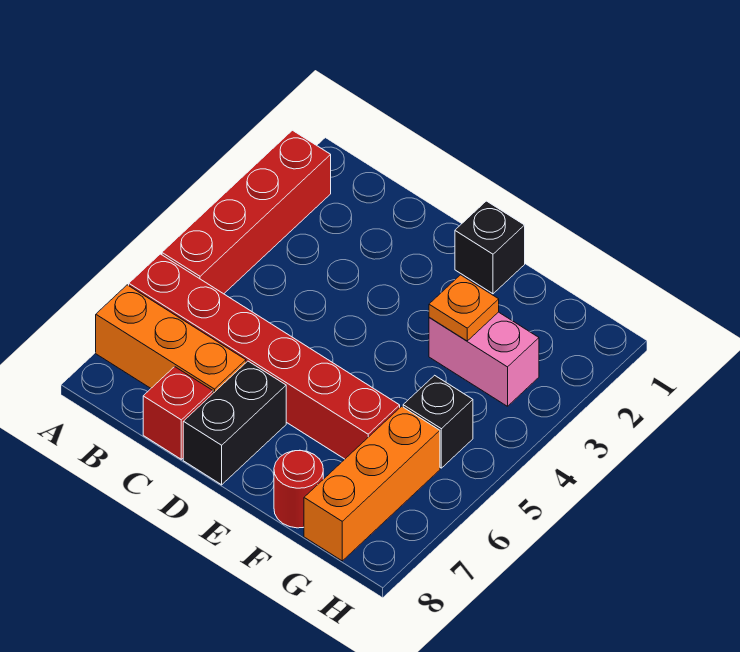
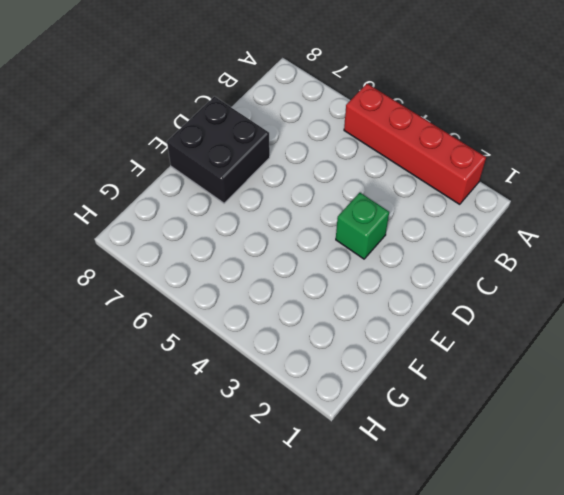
green 1x1 brick [336,193,389,259] -> none
black 2x2 brick [167,96,270,203] -> black 1x2 brick [183,361,286,485]
none -> red 1x6 brick [129,254,400,459]
none -> orange 1x3 brick [96,285,246,393]

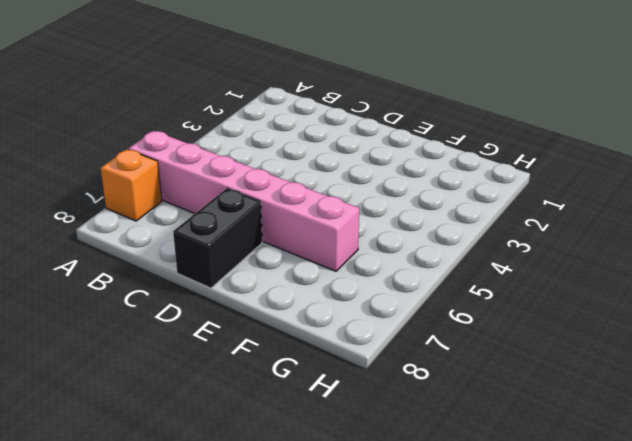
pink 1x6 brick [128,131,359,271] -> red 1x6 brick [129,254,400,459]
orange 1x1 brick [101,149,162,221] -> orange 1x3 brick [96,285,246,393]
none -> red 1x4 brick [162,130,331,294]
none -> red 1x1 brick [143,367,213,459]

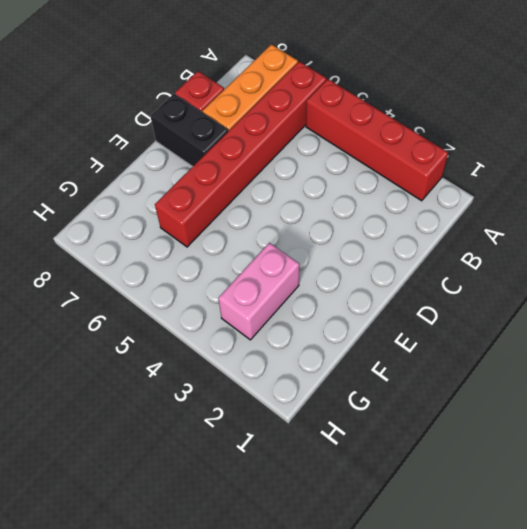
none -> black 1x1 brick [455,201,525,294]
none -> red 1x1 round brick [274,450,323,528]

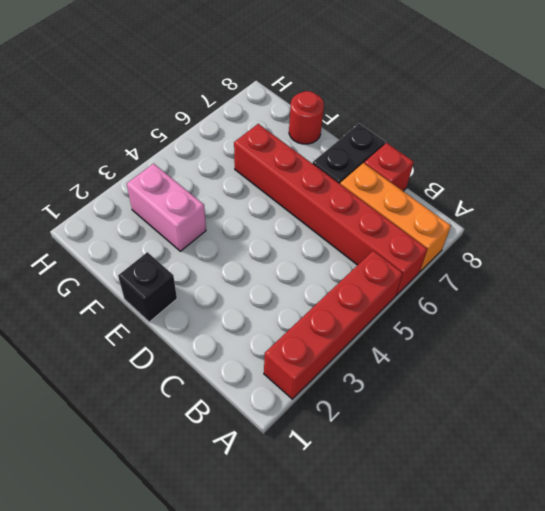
none -> black 1x1 brick [403,375,473,468]
none -> orange 1x3 brick [304,406,440,561]

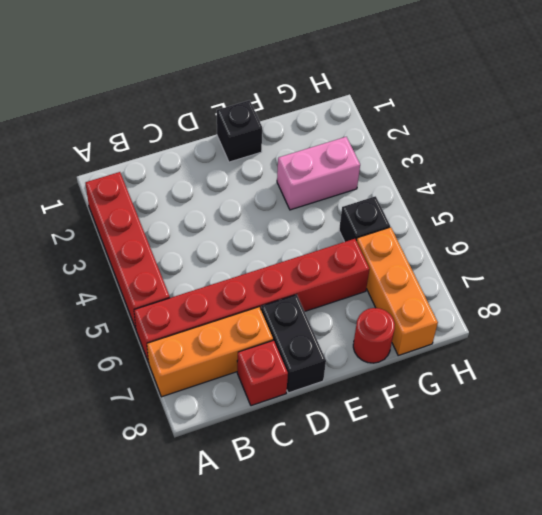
none -> orange 1x1 plate [429,275,499,341]

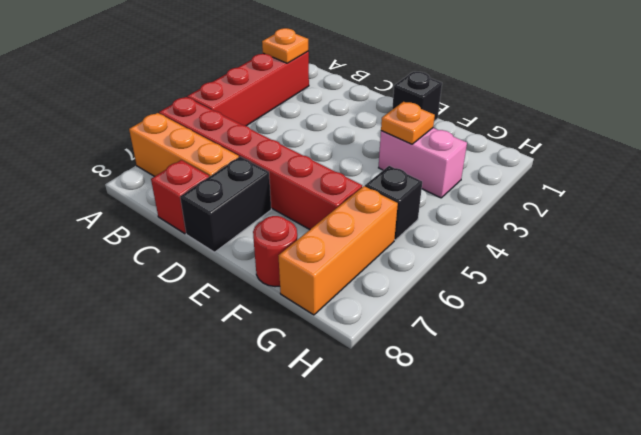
orange 1x1 plate [262,28,308,63] -> none

